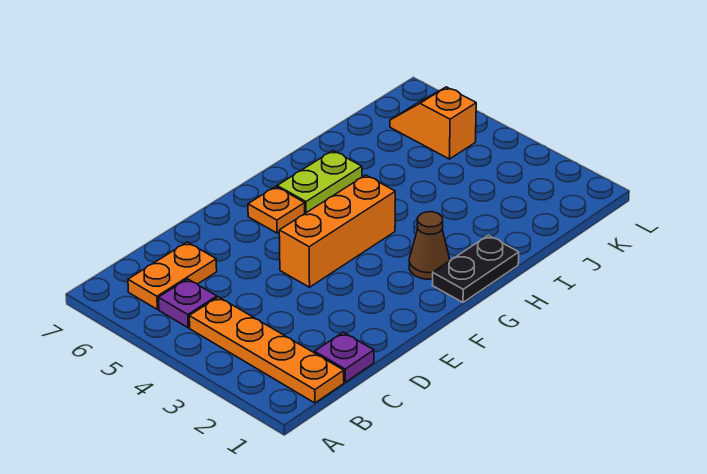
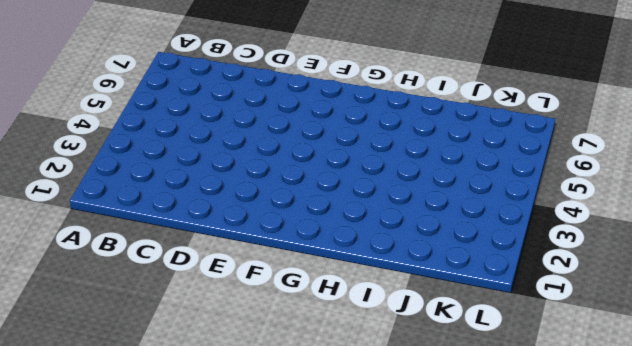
none -> orange 1x4 plate [189,297,344,403]
none -> purple 1x1 plate [158,279,217,328]

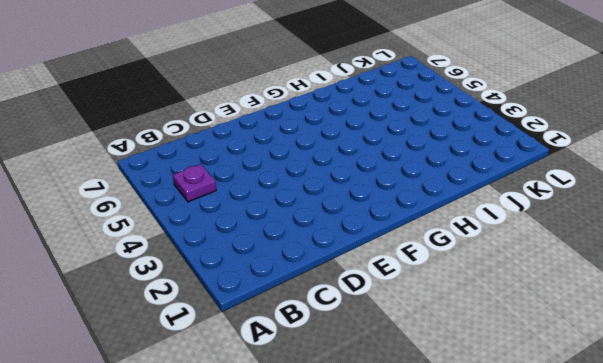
none -> orange 1x4 plate [189,297,344,403]
none -> orange 1x2 plate [128,242,217,309]

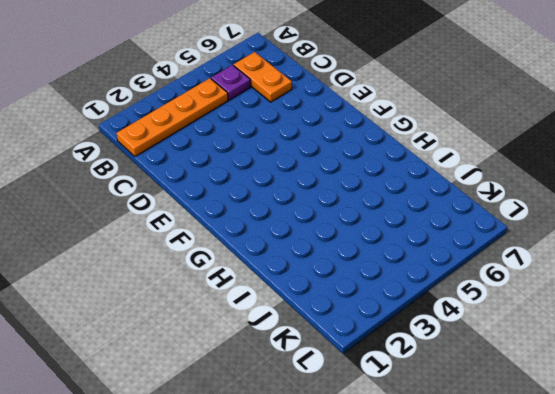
none -> purple 1x1 plate [315,332,374,382]
none -> orange 1x3 brick [279,175,395,287]

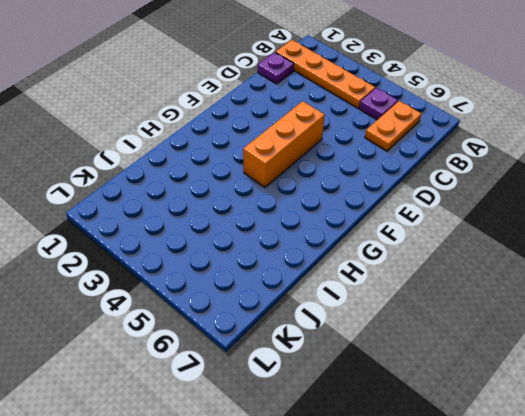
none -> orange 1x1 plate [248,187,305,233]
none -> black 1x2 plate [432,235,519,302]

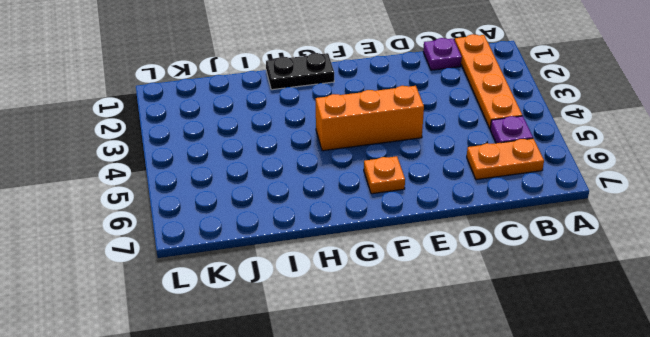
none -> brown 1x1 cone [409,212,450,279]
none -> lime 1x2 plate [277,151,362,213]

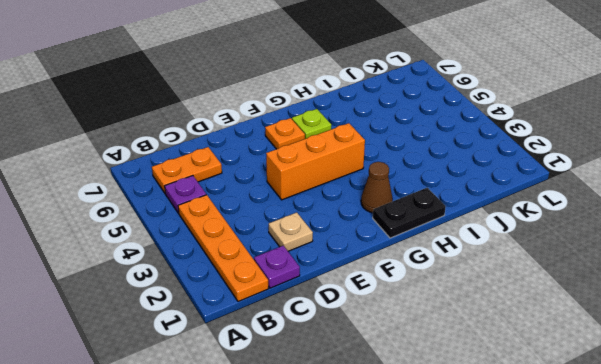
tan 1x1 plate [269,212,313,251] -> none
lime 1x1 plate [292,109,331,139] -> lime 1x2 plate [277,151,362,213]
none -> orange 1x2 slope [390,87,476,159]

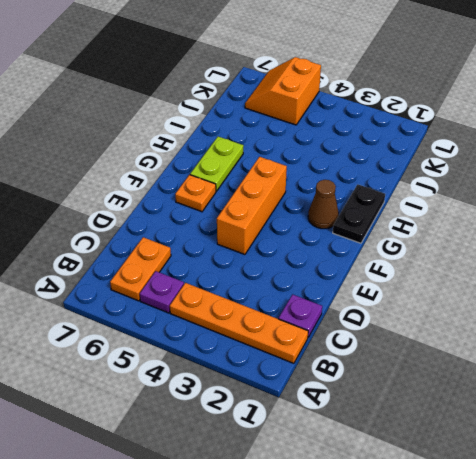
orange 2x2 slope [245,57,321,125] -> orange 1x2 slope [390,87,476,159]

